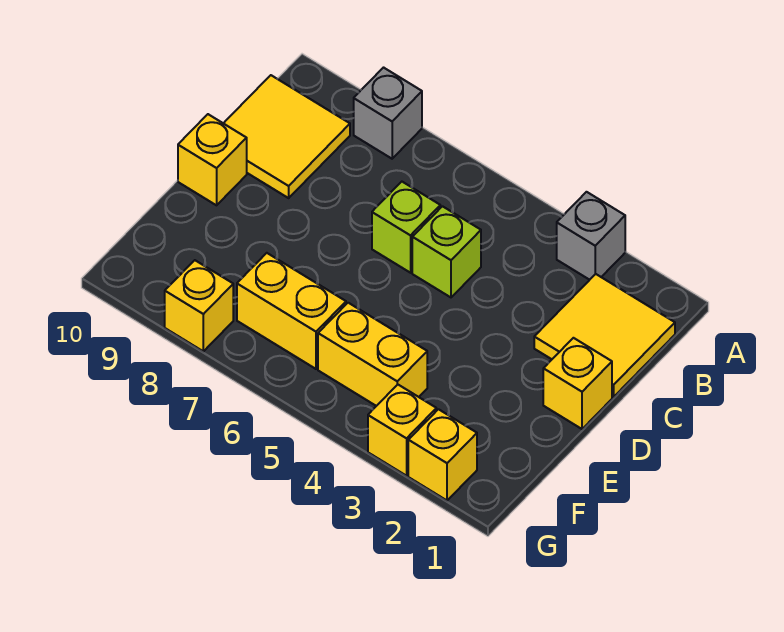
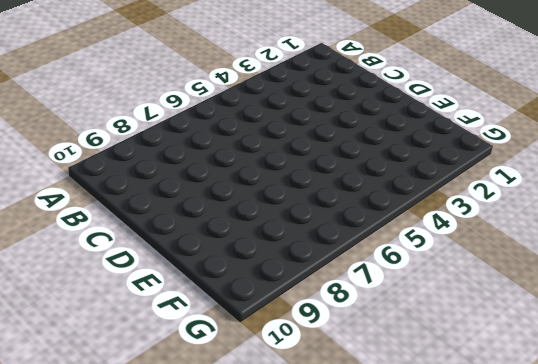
none -> grey 1x1 brick [557,192,625,280]
none -> grey 1x1 brick [354,68,422,159]
none -> yellow 2x2 tile [534,274,675,397]

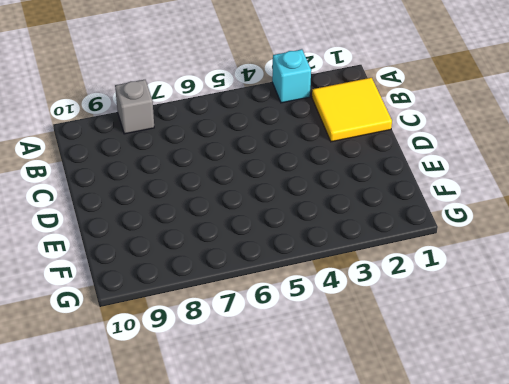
cyan 1x1 brick [272,49,311,103] -> grey 1x1 brick [557,192,625,280]
none -> yellow 2x2 tile [224,75,350,198]
none -> lime 1x1 brick [412,206,481,297]
none -> lime 1x1 brick [372,182,440,273]

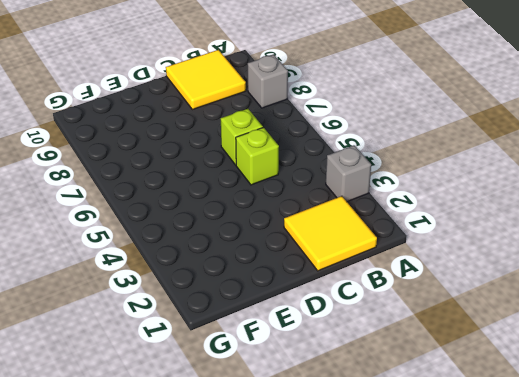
none -> yellow 1x1 brick [543,338,612,429]
none -> yellow 1x1 brick [178,114,247,205]
none -> yellow 1x2 brick [318,303,427,406]

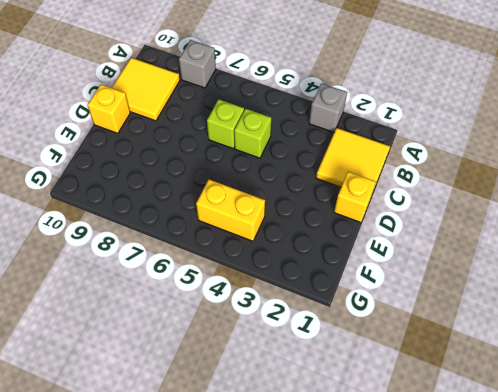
none -> yellow 1x2 brick [237,253,346,369]
none -> yellow 1x1 brick [408,409,477,500]
none -> yellow 1x1 brick [368,385,436,476]

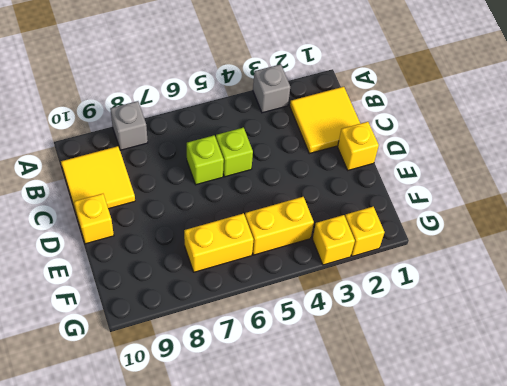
none -> yellow 1x1 brick [165,260,233,351]

